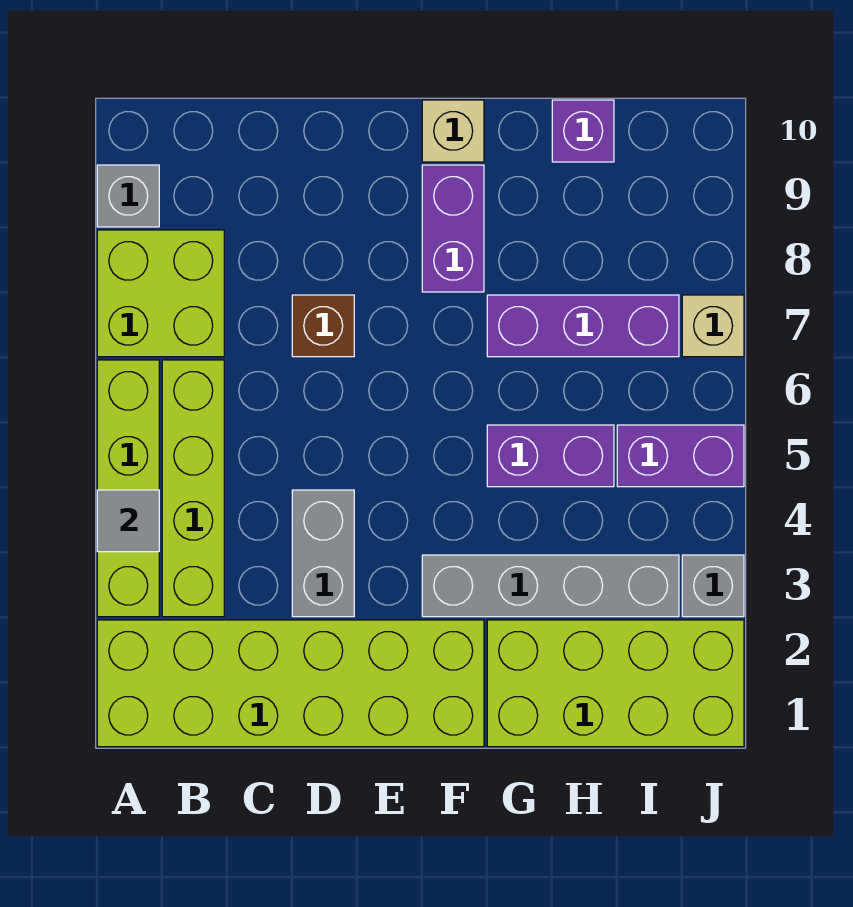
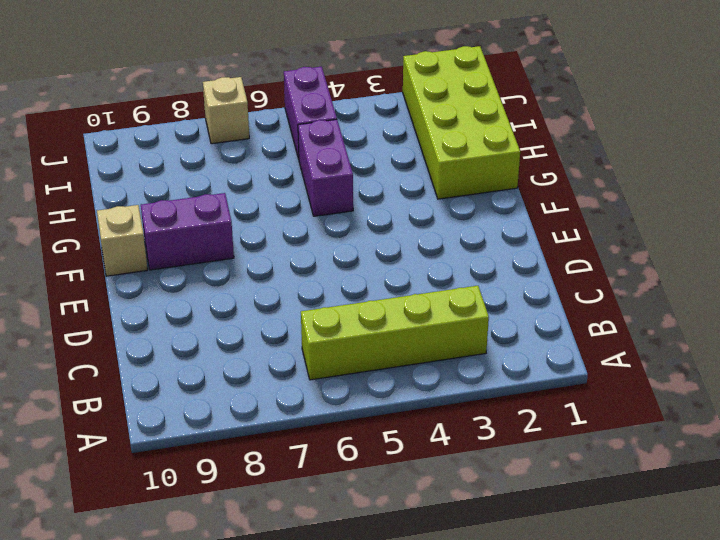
none -> lime 2x6 brick [97,620,484,747]
none -> lime 1x4 brick [97,360,159,617]
none -> lime 2x2 brick [97,230,224,357]

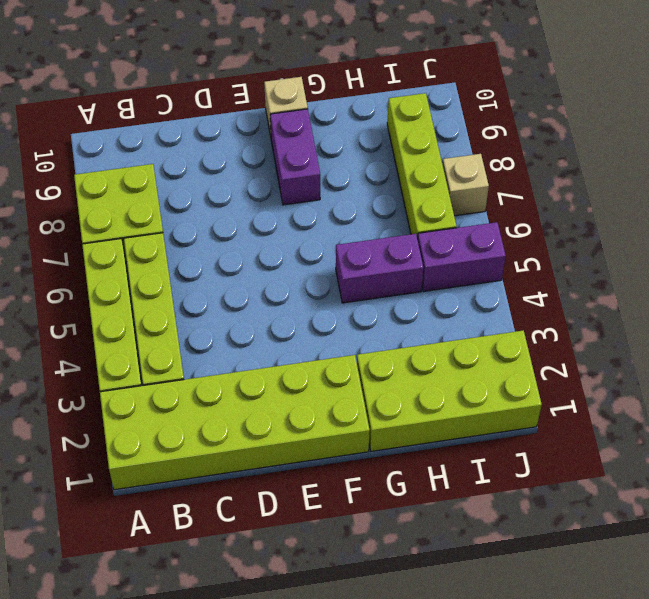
lime 1x4 brick [387,93,456,240] -> purple 1x3 brick [487,295,679,357]
none -> grey 1x1 brick [97,165,159,227]
none -> grey 1x2 brick [292,490,354,617]
none -> brown 1x1 brick [292,295,354,357]

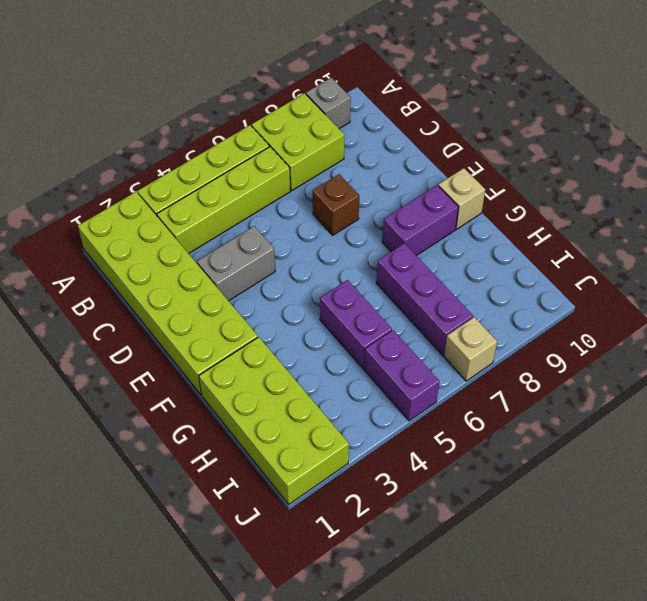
none -> grey 1x4 brick [422,555,679,617]
none -> purple 1x1 brick [552,100,614,162]
none -> grey 1x1 brick [682,555,744,617]

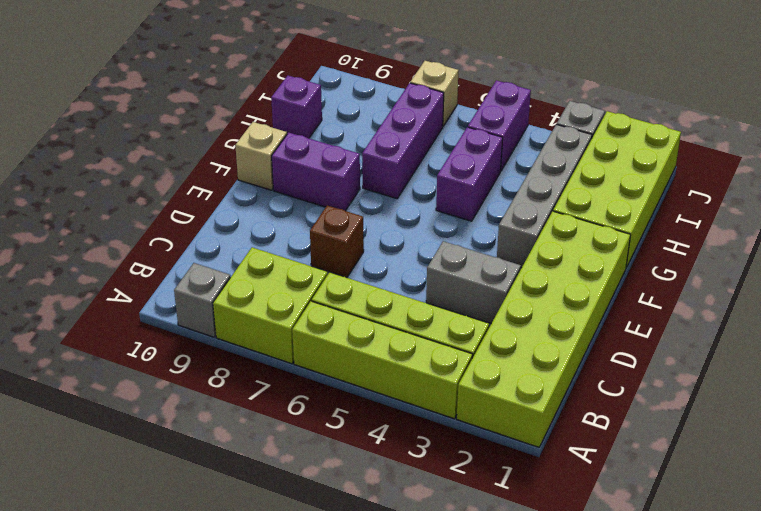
none -> grey 1x1 tile [97,490,159,552]

